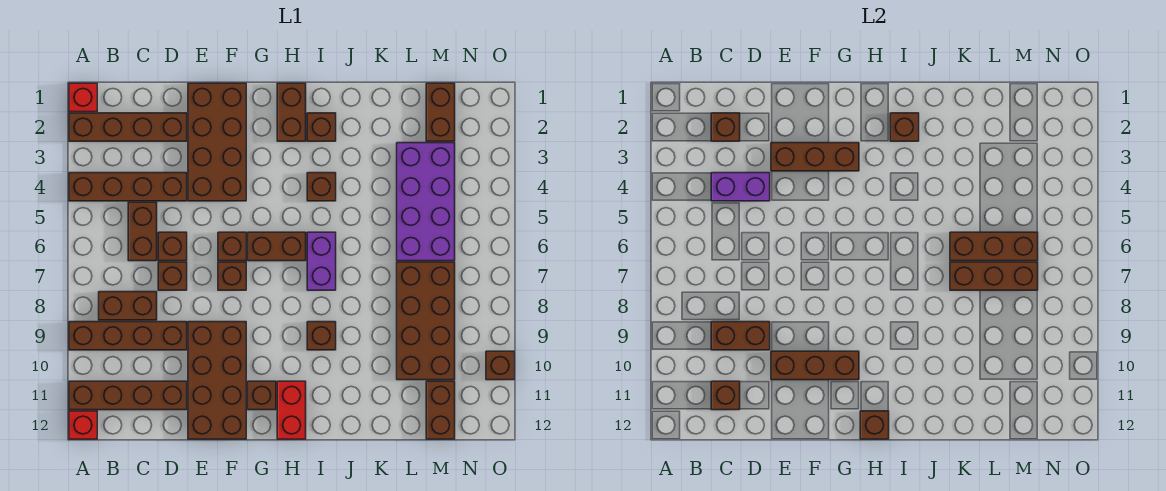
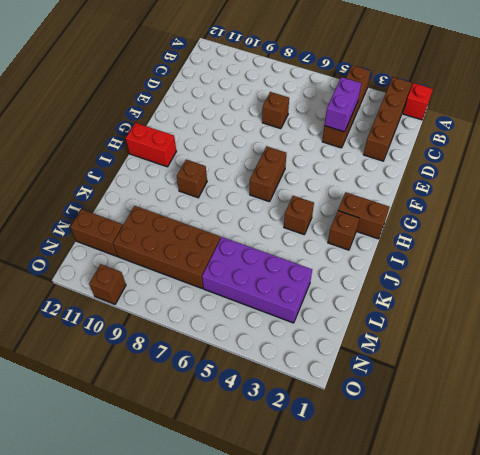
none -> brown 1x4 brick [69,322,187,350]
none -> brown 1x4 brick [69,381,187,410]
none -> red 1x1 brick [69,411,97,439]
none -> brown 1x2 brick [99,292,157,320]

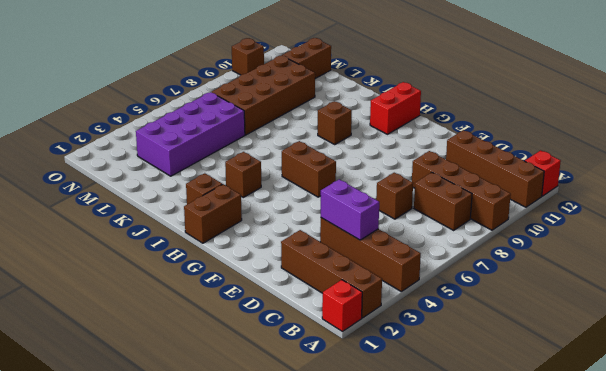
none -> brown 1x2 brick [128,202,157,261]
none -> brown 1x1 brick [158,232,187,261]
none -> brown 2x4 brick [188,83,246,201]
none -> brown 2x4 brick [188,322,246,439]

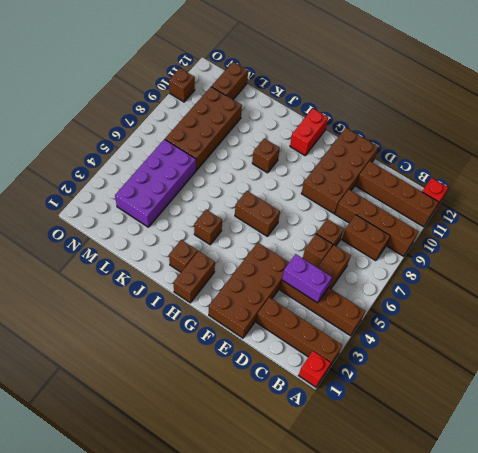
none -> brown 1x1 brick [218,232,246,261]
none -> brown 1x1 brick [218,262,246,290]
none -> brown 1x1 brick [248,381,276,410]
none -> purple 1x2 brick [307,232,336,290]

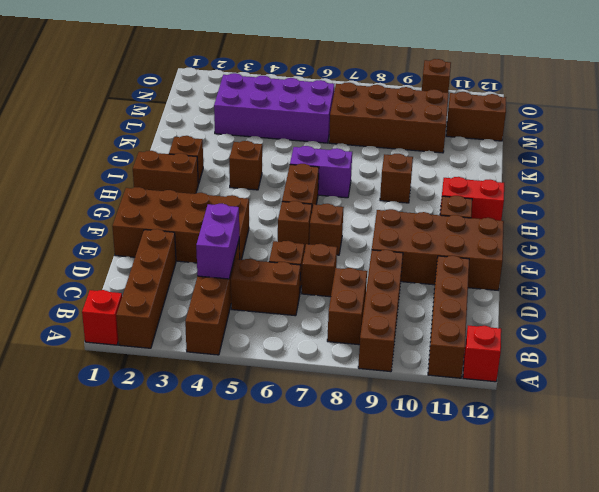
none -> brown 1x2 brick [426,83,455,141]
none -> brown 1x1 brick [711,113,740,141]
none -> brown 1x2 brick [711,322,770,350]
none -> brown 1x1 brick [711,381,740,410]

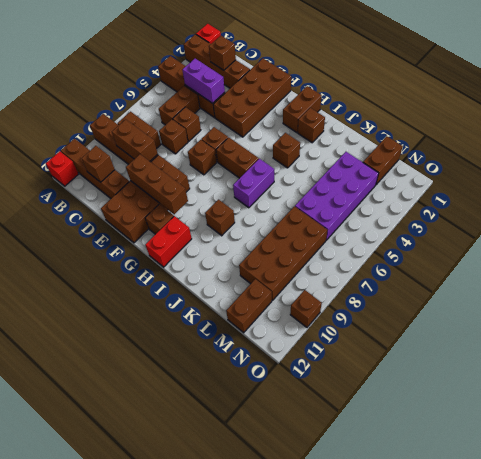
none -> brown 1x3 brick [771,143,859,171]
none -> brown 1x1 brick [860,411,889,439]
none -> brown 1x1 brick [890,113,919,141]
none -> brown 1x3 brick [950,232,1038,261]

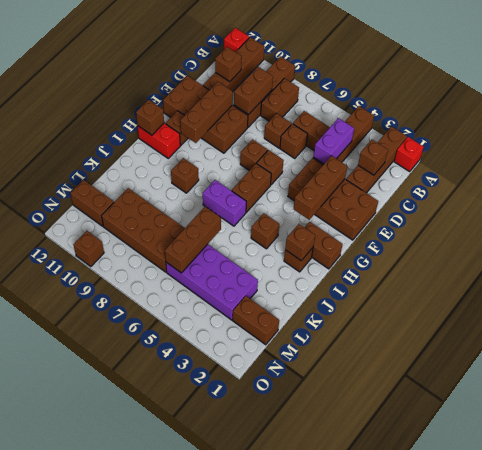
none -> brown 1x3 brick [950,262,1038,290]

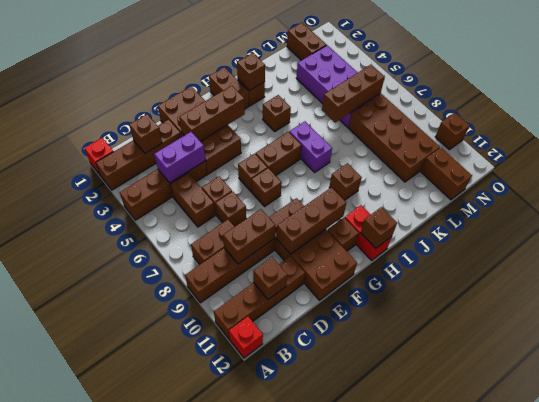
none -> brown 1x3 brick [950,262,1038,290]

